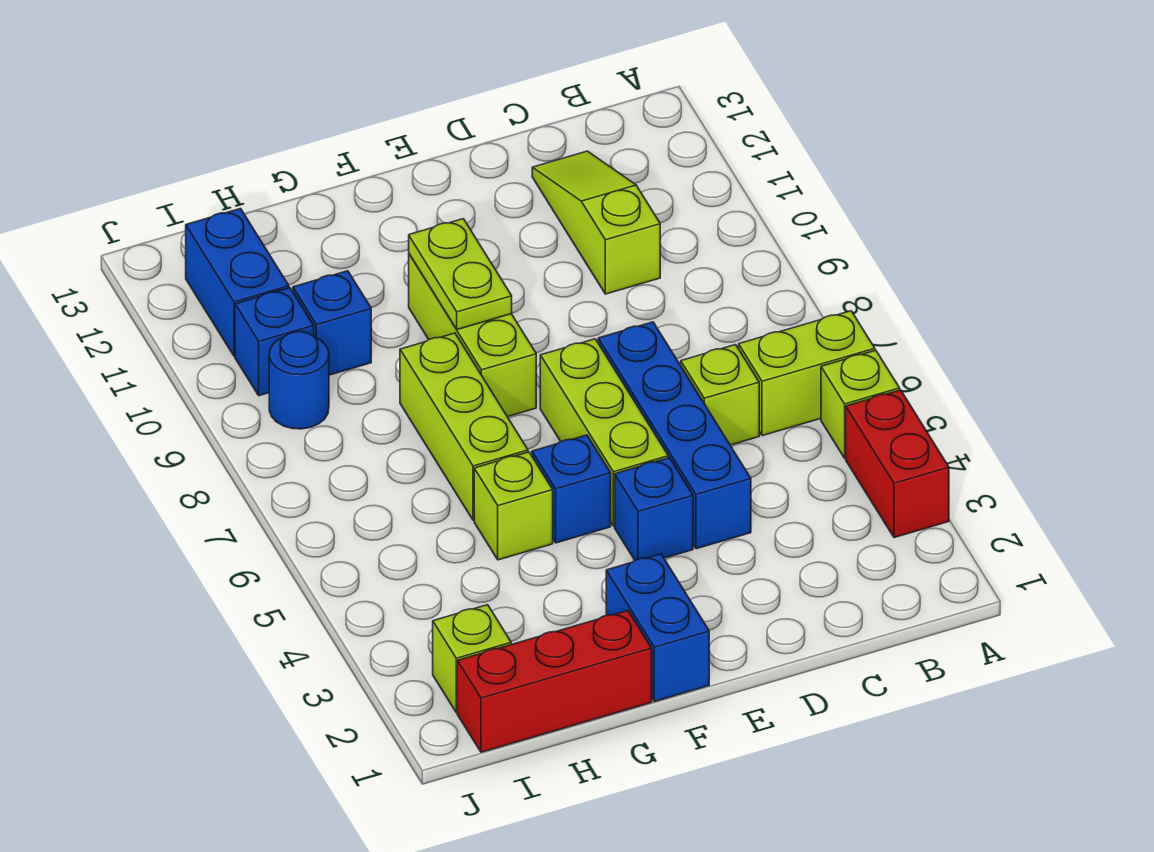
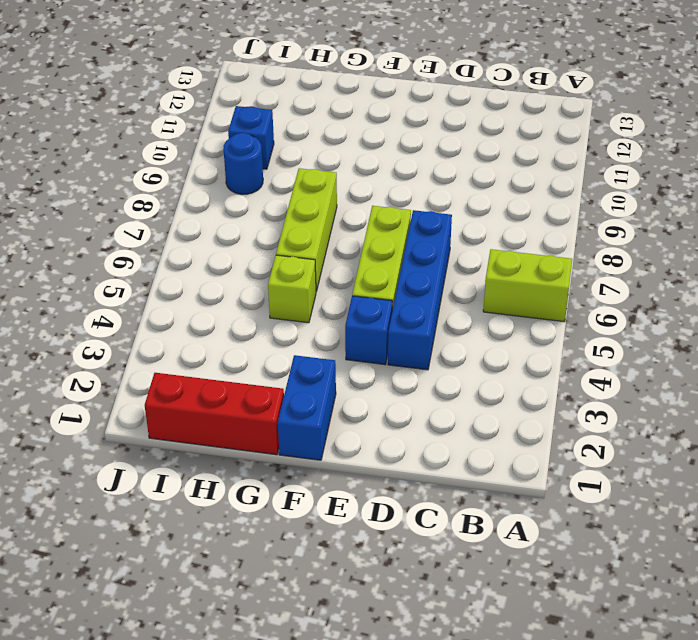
none -> red 1x2 brick [846,390,949,538]
none -> lime 1x1 brick [821,350,900,458]
none -> lime 1x1 brick [681,345,759,445]

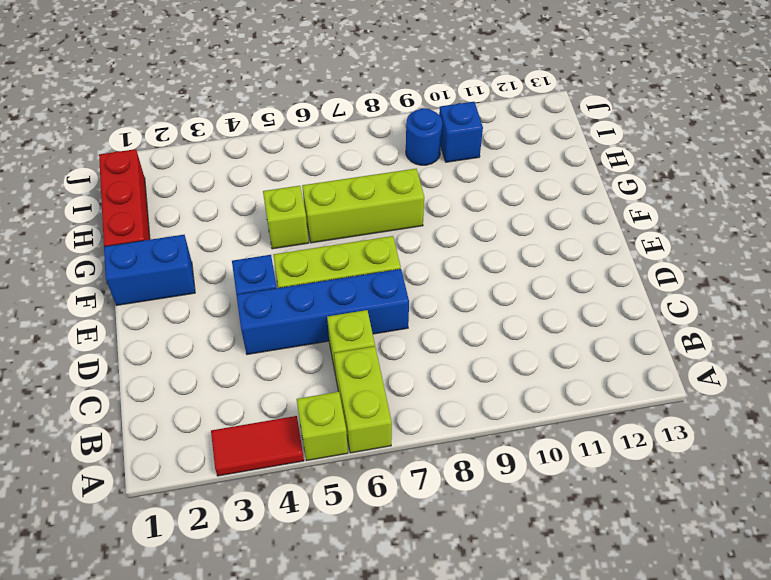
red 1x2 tile [211,416,304,476] -> red 1x2 brick [846,390,949,538]
none -> lime 1x3 slope [532,151,660,294]
none -> blue 1x1 brick [532,435,611,543]
none -> lime 1x3 brick [409,254,536,417]

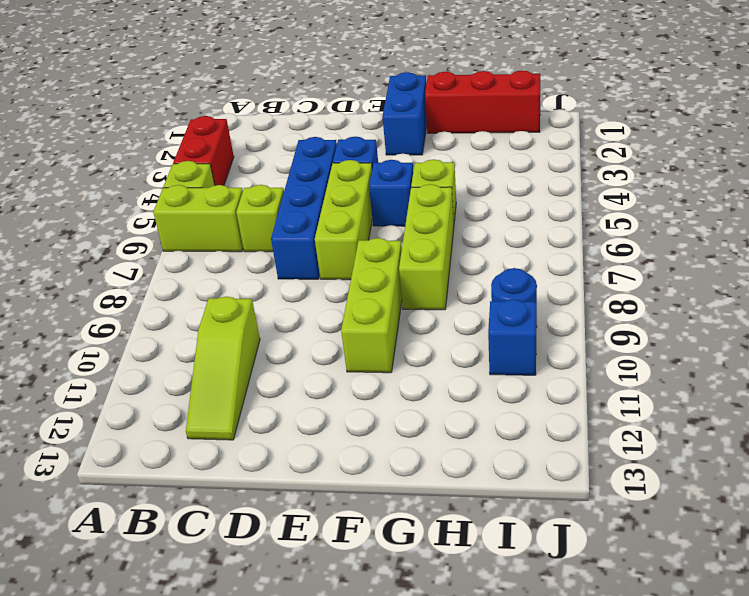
none -> blue 1x1 brick [293,271,371,375]
none -> lime 1x1 brick [433,605,511,713]
none -> blue 1x2 brick [186,209,289,356]

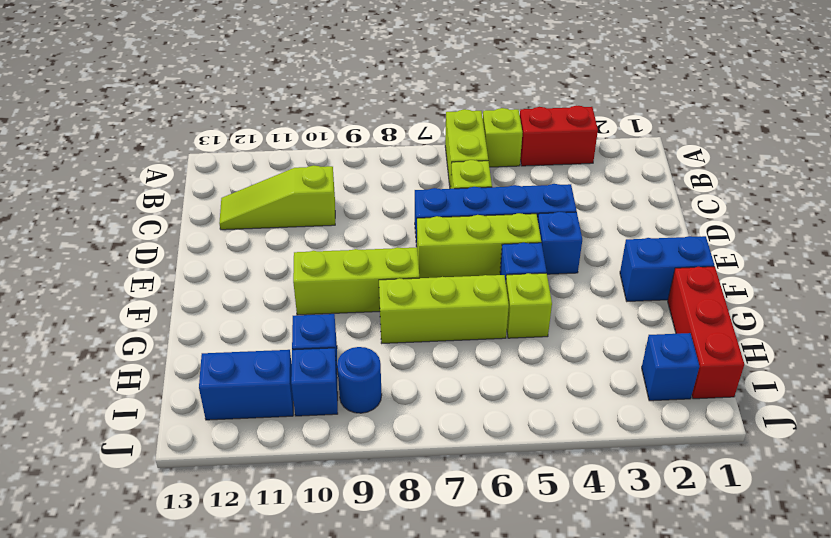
blue 1x1 brick [642,333,699,401] -> lime 1x1 brick [433,605,511,713]
none -> lime 1x2 plate [409,219,512,330]

